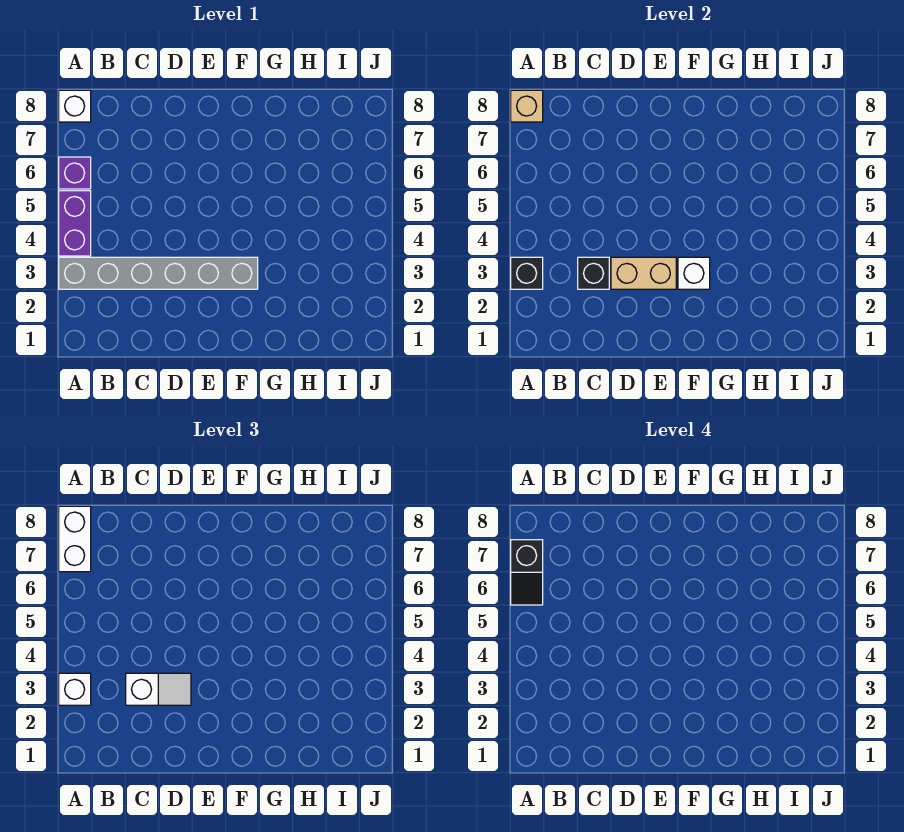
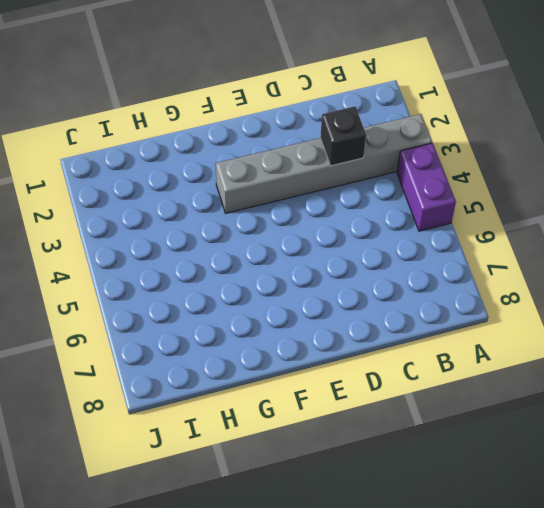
none -> purple 1x1 brick [59,157,91,189]
none -> white 1x1 brick [59,90,91,122]
none -> black 1x1 brick [511,257,543,289]

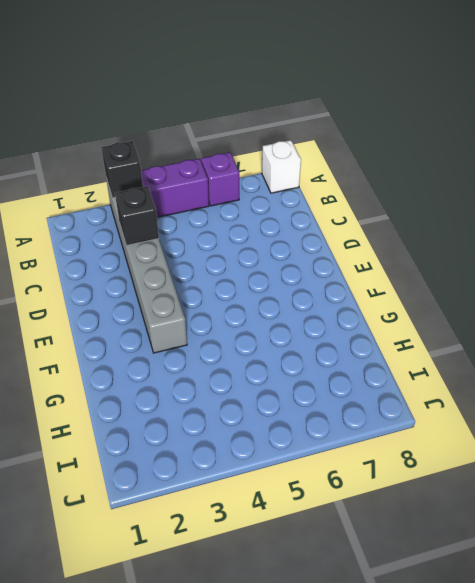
none -> tan 1x1 brick [511,90,543,122]
none -> tan 1x2 brick [611,257,676,289]
none -> white 1x1 brick [678,257,710,289]

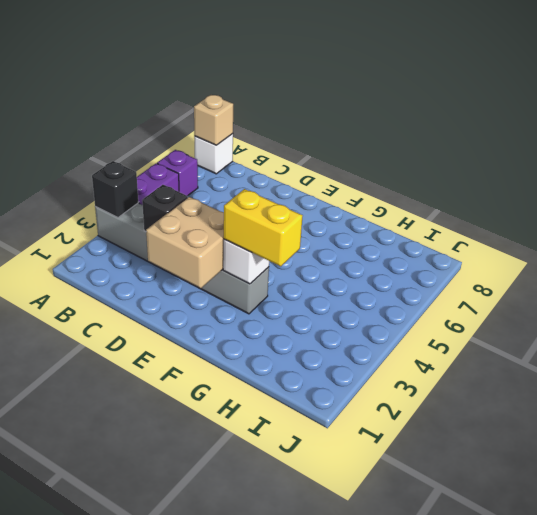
tan 2x2 brick [146,197,224,288] -> tan 1x2 brick [611,257,676,289]
yellow 1x2 brick [224,189,302,266] -> none
none -> white 1x1 brick [59,673,91,705]
none -> white 1x2 brick [59,506,91,572]
none -> white 1x2 slope [126,673,191,705]

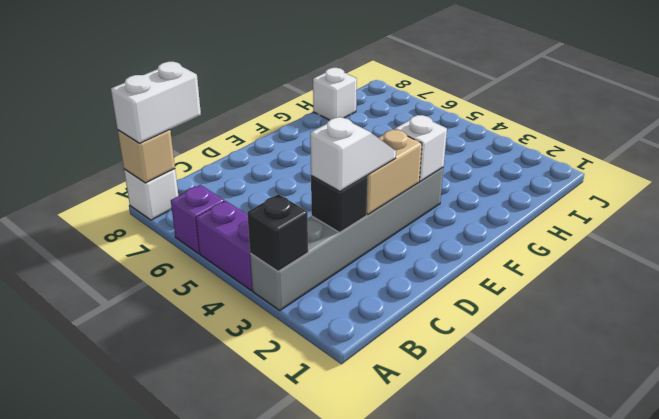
white 1x2 brick [111,62,201,143] -> white 1x2 brick turned to [59,506,91,572]
white 1x1 brick [313,68,357,120] -> white 1x1 brick moved to [59,673,91,705]
none -> black 1x2 slope [511,540,543,605]

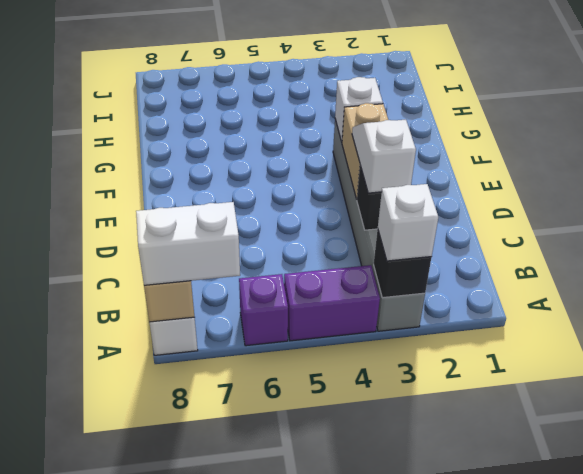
none -> black 1x2 slope [511,540,543,605]

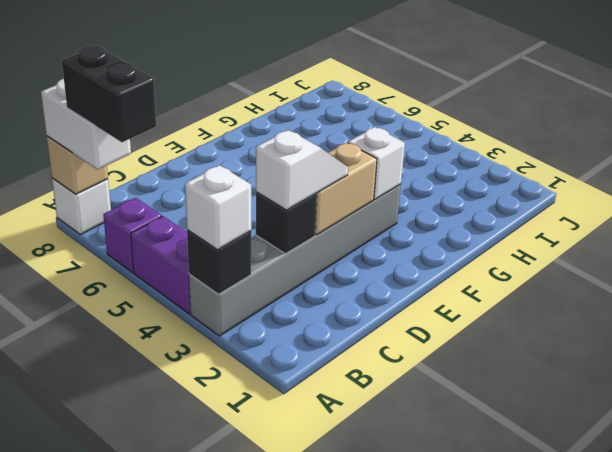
black 1x2 brick [62,46,157,142] -> black 1x2 slope [511,540,543,605]

